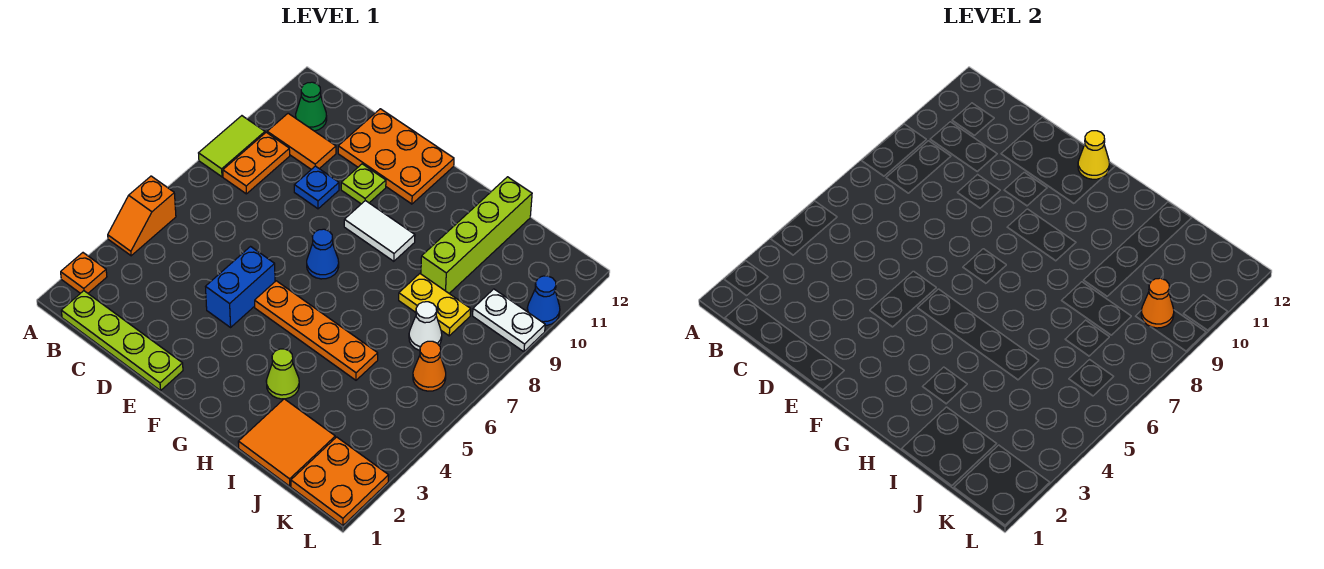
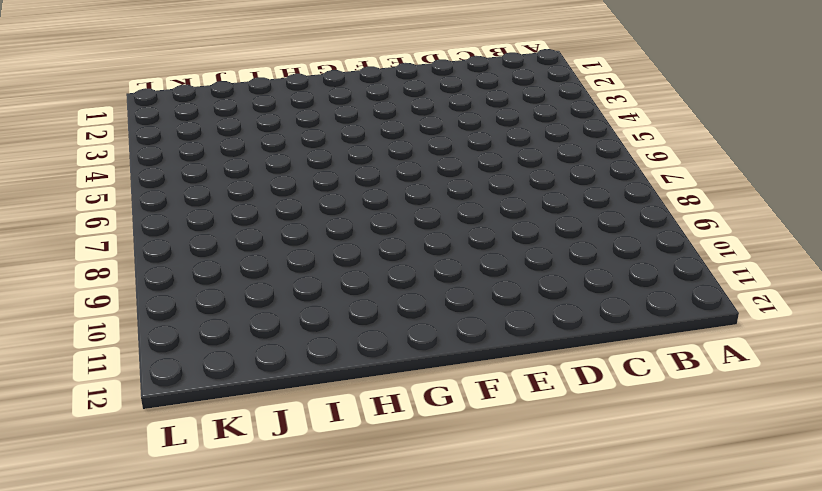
none -> orange 1x1 plate [61,253,107,293]
none -> orange 1x2 slope [108,176,176,256]
none -> lime 1x2 tile [199,116,265,177]

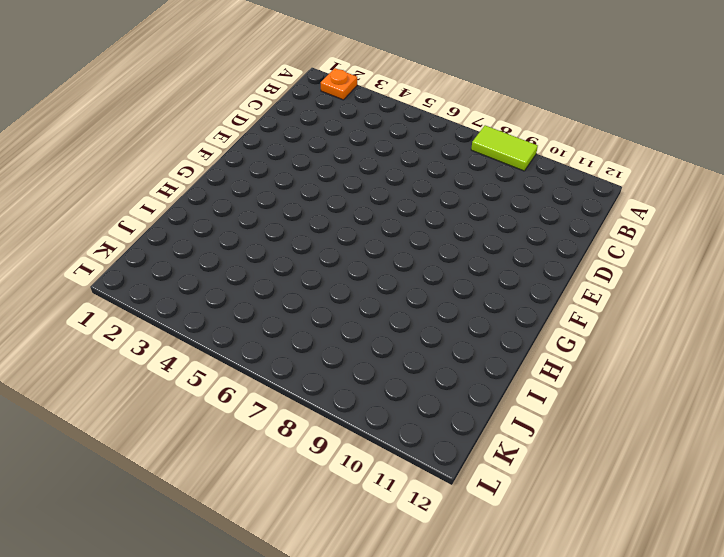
none -> orange 1x2 slope [108,176,176,256]
none -> lime 1x4 plate [61,291,183,391]
none -> orange 1x2 plate [223,132,290,194]

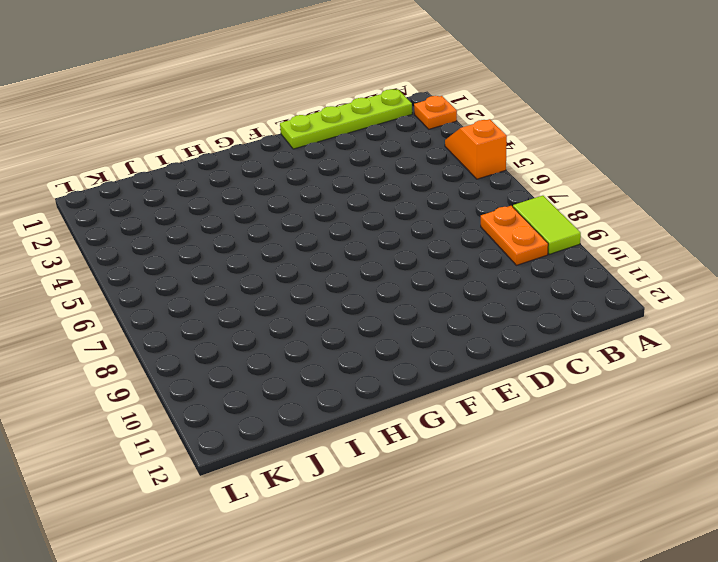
none -> orange 1x2 tile [267,113,336,169]
none -> green 1x1 cone [296,82,327,131]
none -> blue 1x1 plate [294,166,339,209]

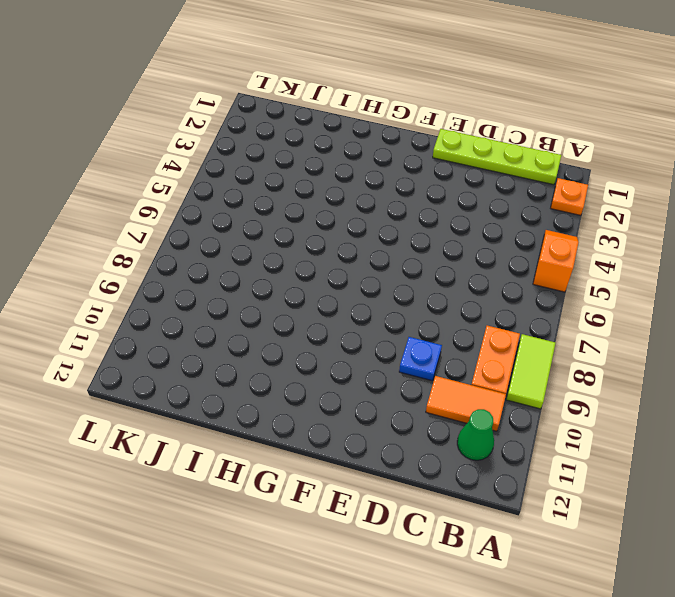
none -> orange 2x3 plate [338,109,454,204]
none -> blue 1x2 brick [206,247,275,327]
none -> lime 1x1 plate [341,164,386,204]

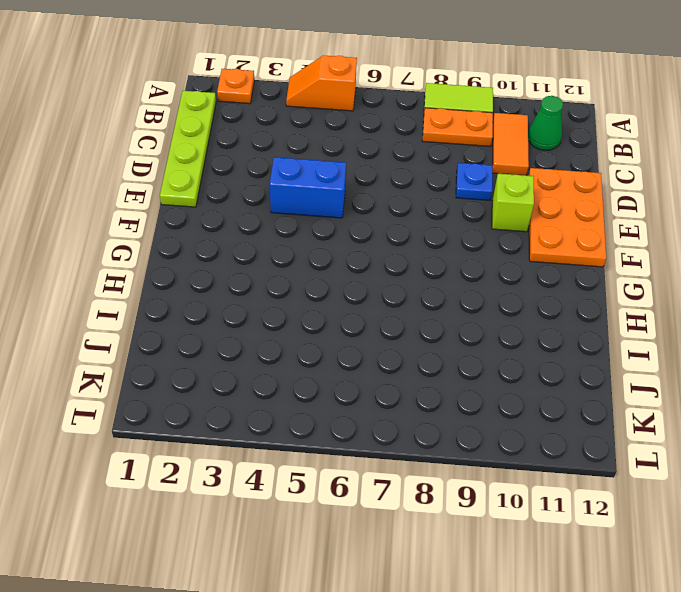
lime 1x1 brick [492,174,534,232] -> lime 1x1 plate [341,164,386,204]
none -> orange 1x4 plate [255,281,378,380]
none -> blue 1x1 cone [307,229,339,279]
none -> white 1x2 tile [344,201,415,261]

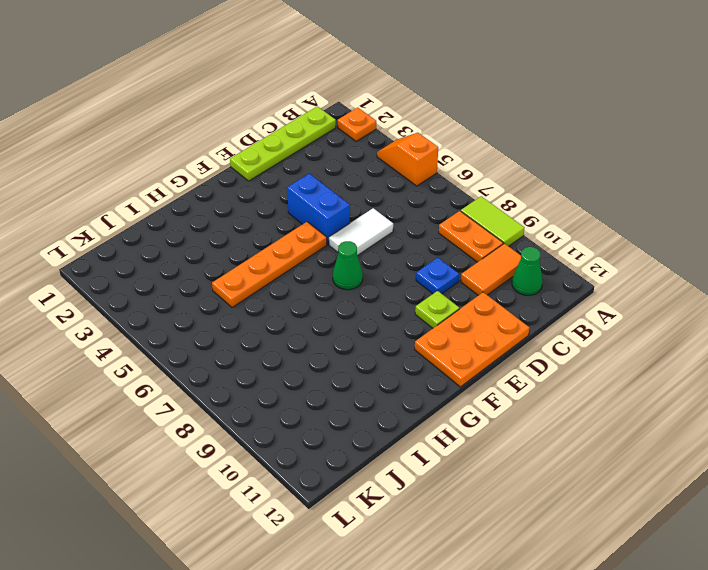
white 1x2 tile [329,208,393,256] -> white 1x2 tile moved to [344,201,415,261]
green 1x1 cone [333,241,363,290] -> blue 1x1 cone [307,229,339,279]
none -> lime 1x1 cone [266,349,299,399]
none -> orange 2x2 tile [238,399,335,486]
none -> yellow 1x2 plate [399,274,471,336]

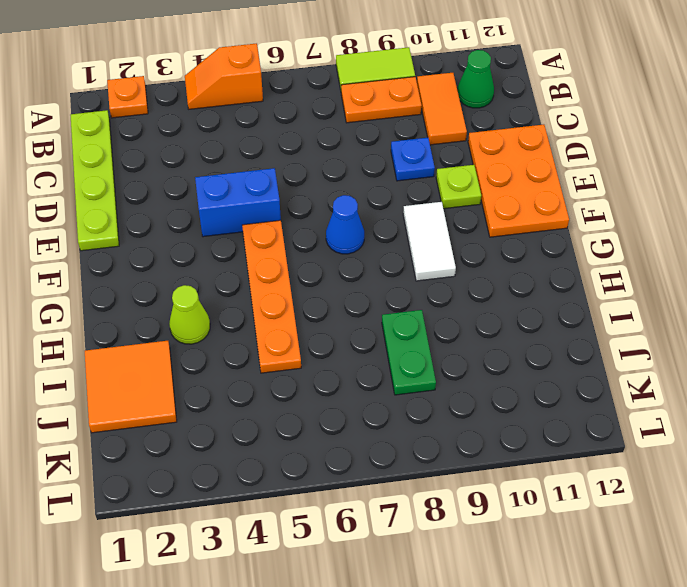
green 1x2 plate [382,310,436,395] -> yellow 1x2 plate [399,274,471,336]
none -> lime 1x4 brick [421,177,532,293]
none -> white 1x1 cone [409,302,442,351]
none -> orange 2x2 plate [291,437,389,526]

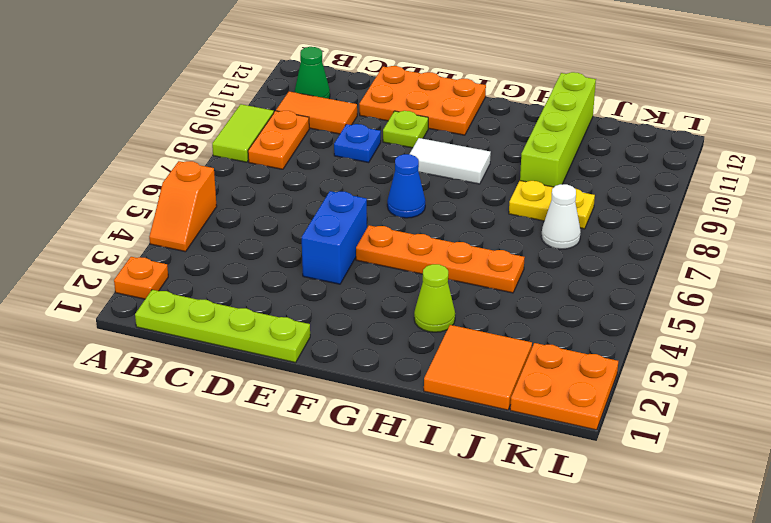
none -> orange 1x1 cone [413,341,446,391]
none -> white 1x2 plate [473,289,545,352]
none -> blue 1x1 cone [527,276,560,325]

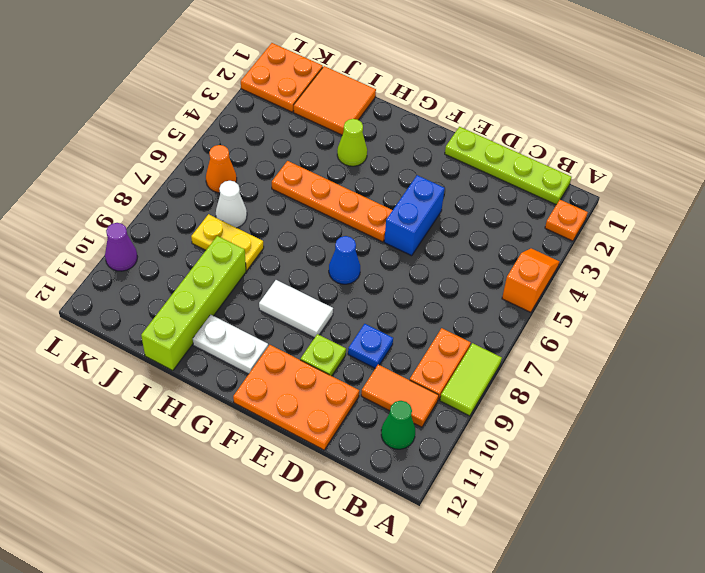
white 1x2 plate [193,315,268,374] -> white 1x2 plate moved to [473,289,545,352]
purple 1x1 cone [105,223,137,271] -> blue 1x1 cone [527,276,560,325]
none -> yellow 1x1 cone [1078,131,1109,179]
none -> orange 1x1 cone [1141,278,1174,328]

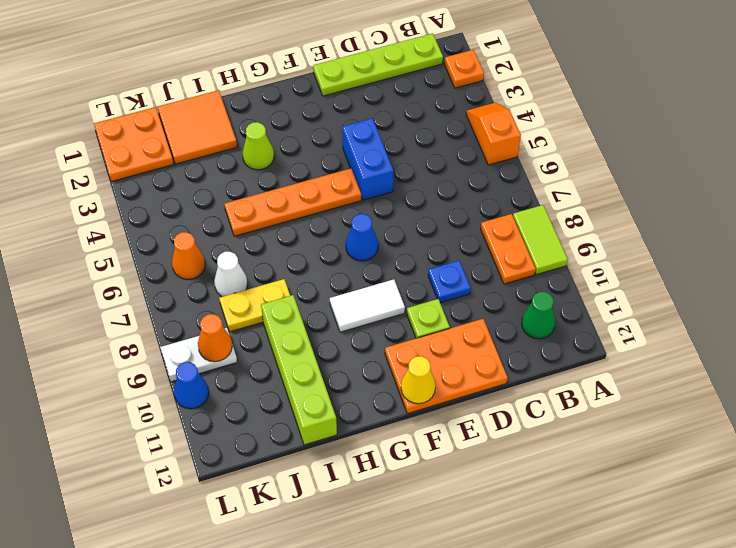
none -> orange 1x2 tile [267,113,336,169]

